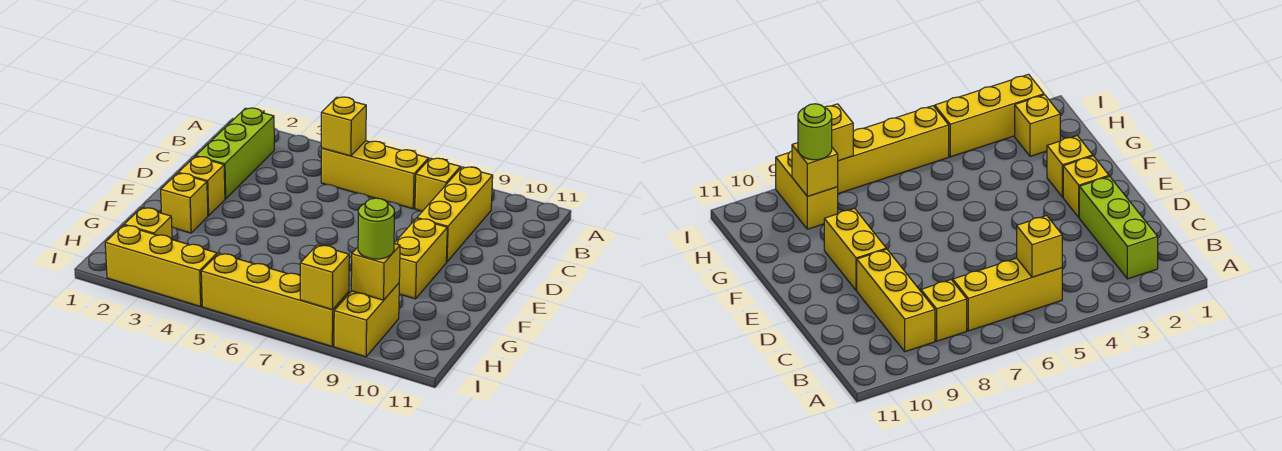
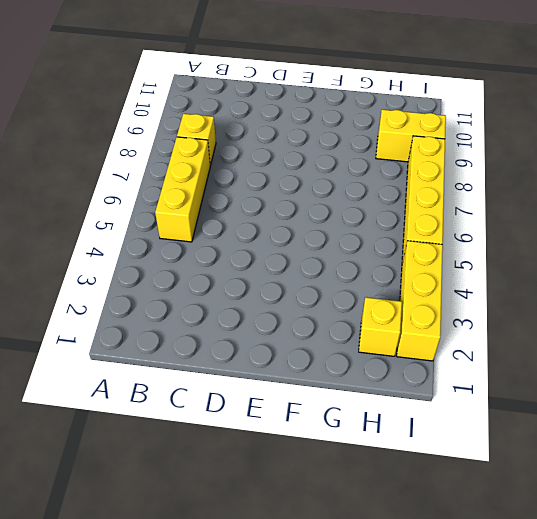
none -> lime 1x3 brick [196,108,274,199]
none -> yellow 1x3 brick [417,167,493,262]
none -> yellow 1x1 brick [178,157,225,216]

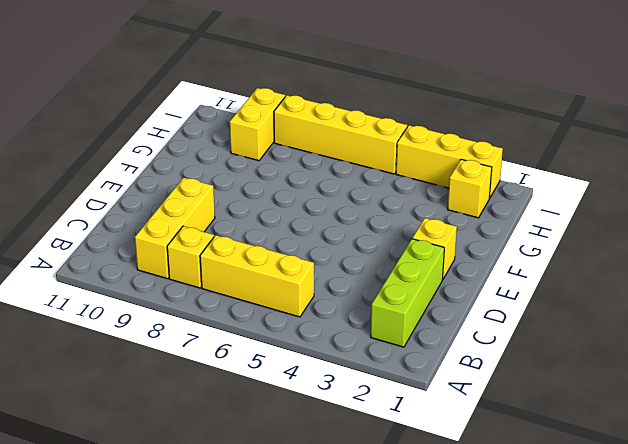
none -> yellow 1x2 brick [395,219,447,299]
none -> yellow 1x1 brick [161,173,208,233]
none -> yellow 1x1 brick [321,97,366,156]

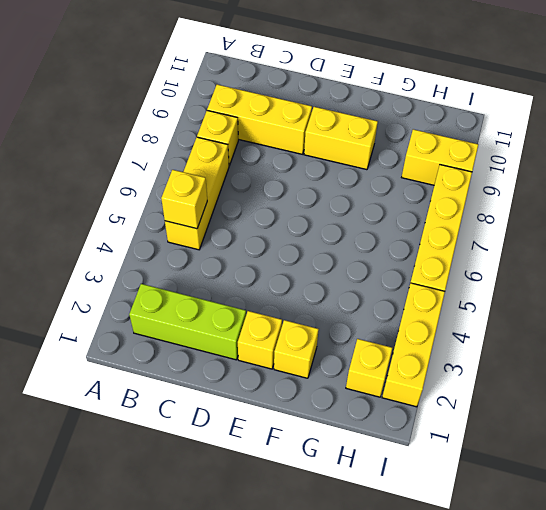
none -> yellow 1x1 brick [351,243,400,300]
none -> yellow 1x1 brick [300,245,349,310]
none -> lime 1x1 round brick [358,198,395,259]

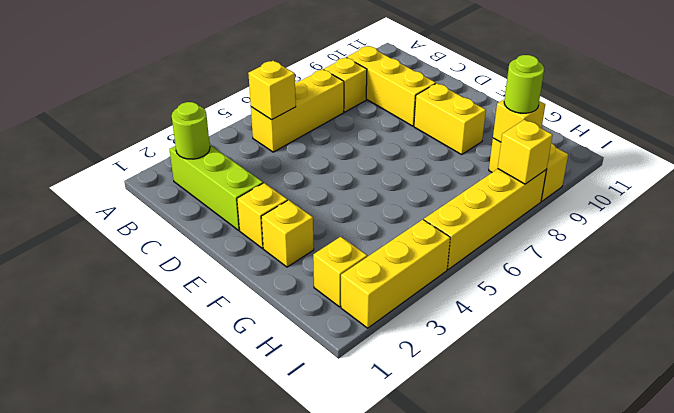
lime 1x1 round brick [172,102,210,159] -> none

